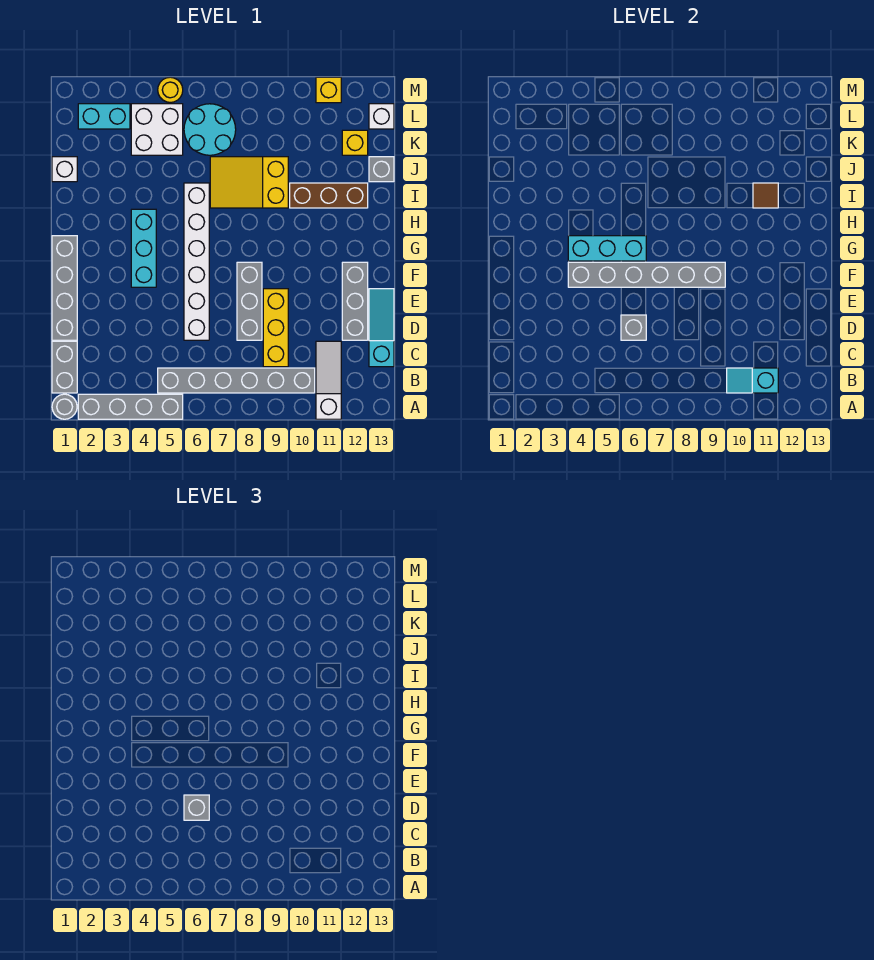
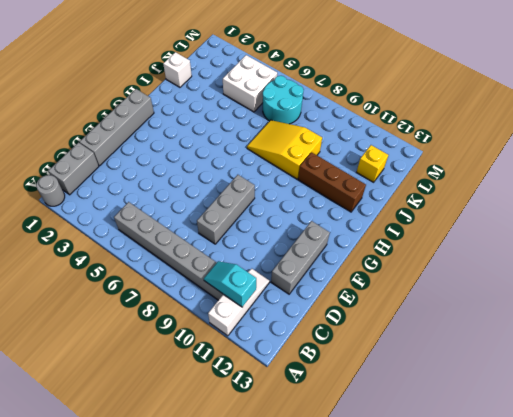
none -> grey 1x4 brick [78,394,183,419]
none -> yellow 1x3 brick [263,289,288,367]
none -> cyan 1x3 slope [369,289,394,367]

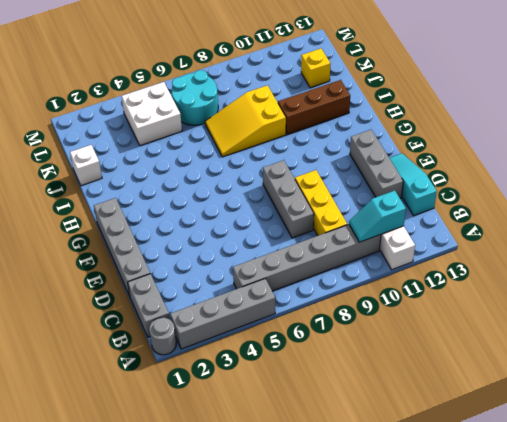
none -> white 1x6 brick [184,183,209,340]
none -> cyan 1x3 brick [131,209,156,287]
none -> grey 1x1 brick [369,157,394,182]

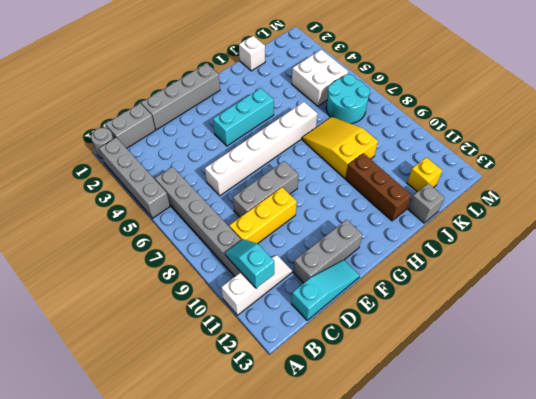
none -> cyan 1x2 brick [78,104,130,129]
none -> white 1x1 brick [369,104,394,129]
none -> yellow 1x1 round brick [158,77,183,102]

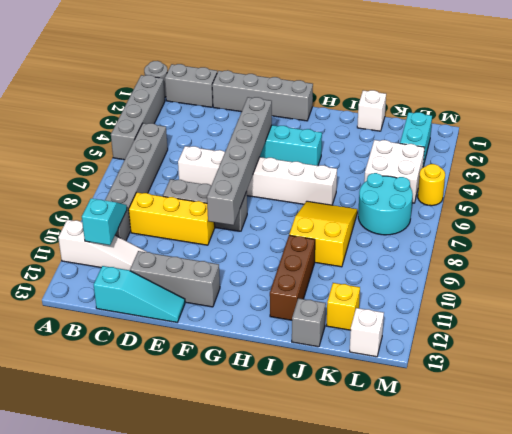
none -> yellow 1x1 brick [316,77,341,103]
none -> grey 1x1 brick [621,315,646,340]
none -> cyan 1x3 brick [568,236,646,261]

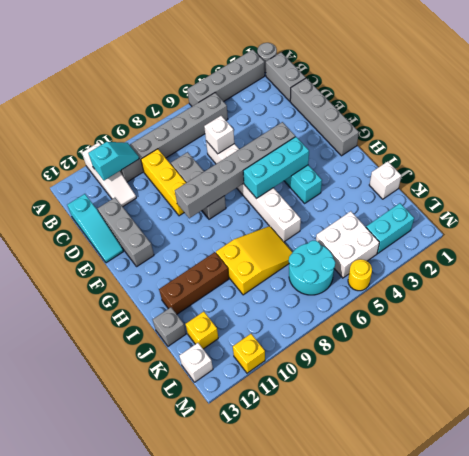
white 1x1 brick [204,116,234,154] -> grey 1x1 brick [621,315,646,340]
none -> brown 1x1 tile [753,183,778,208]
none -> grey 1x1 brick [184,795,209,820]

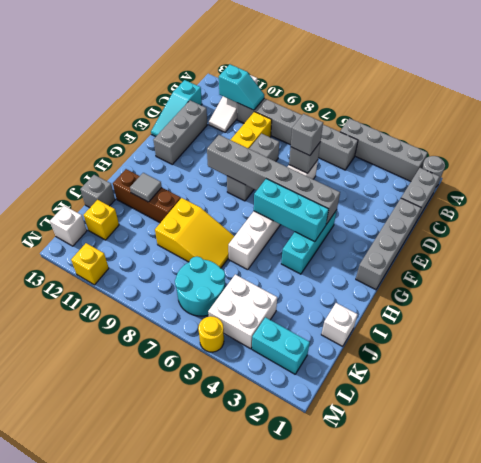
grey 1x1 tile [130,173,162,202] -> brown 1x1 tile [753,183,778,208]

